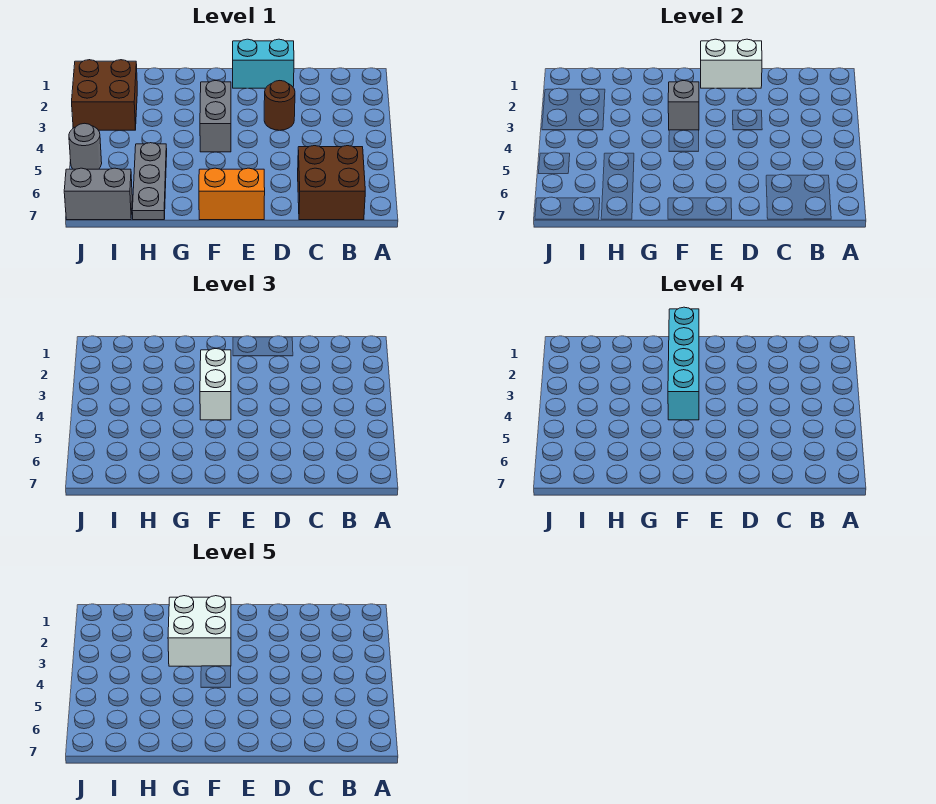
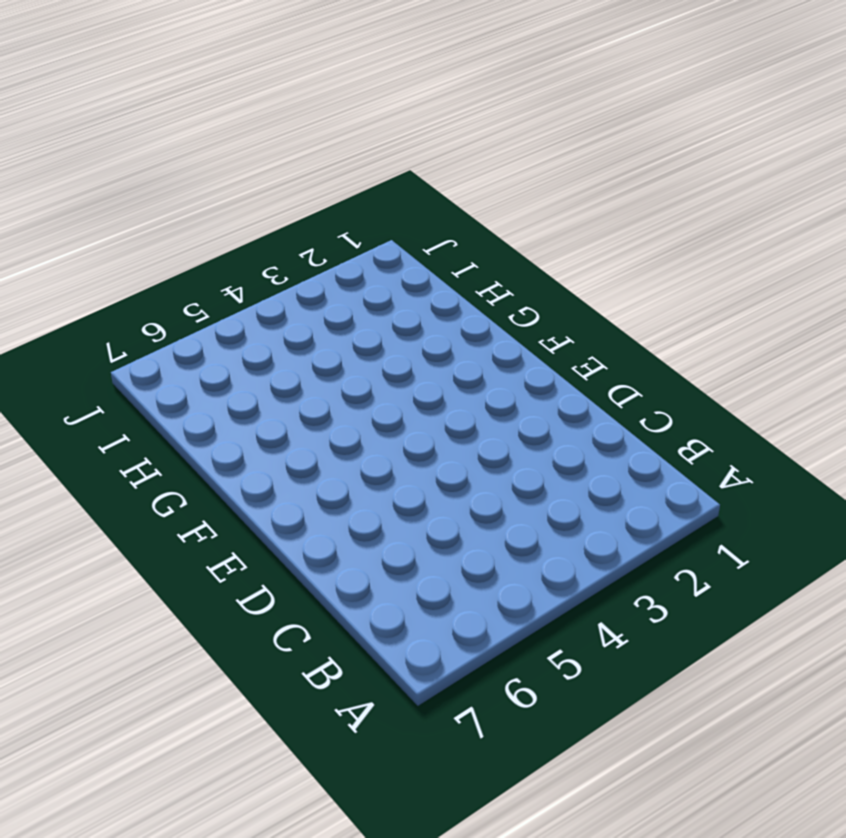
none -> brown 2x2 brick [298,146,365,220]
none -> cyan 1x2 brick [233,39,294,88]
none -> brown 1x1 round brick [264,81,295,130]

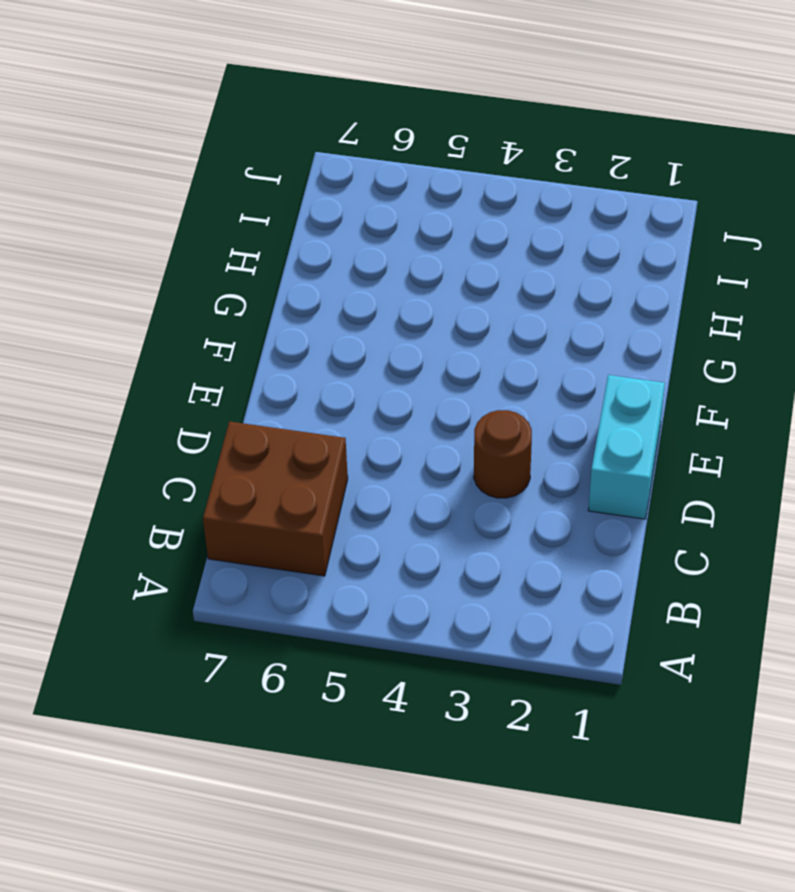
none -> orange 1x2 brick [199,168,265,220]
none -> grey 1x2 brick [200,81,231,152]
none -> grey 1x3 plate [132,143,167,220]

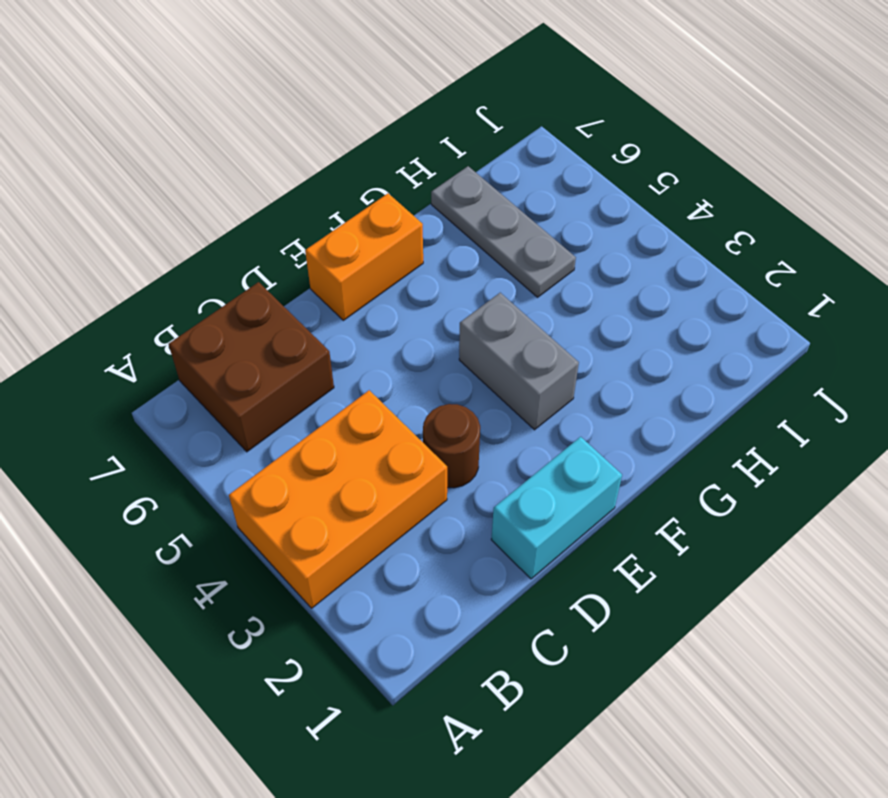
orange 2x3 brick [229,390,447,608] -> none
none -> brown 2x2 brick [72,60,137,130]
none -> grey 1x2 brick [64,168,132,220]
none -> grey 1x1 round brick [69,123,102,169]

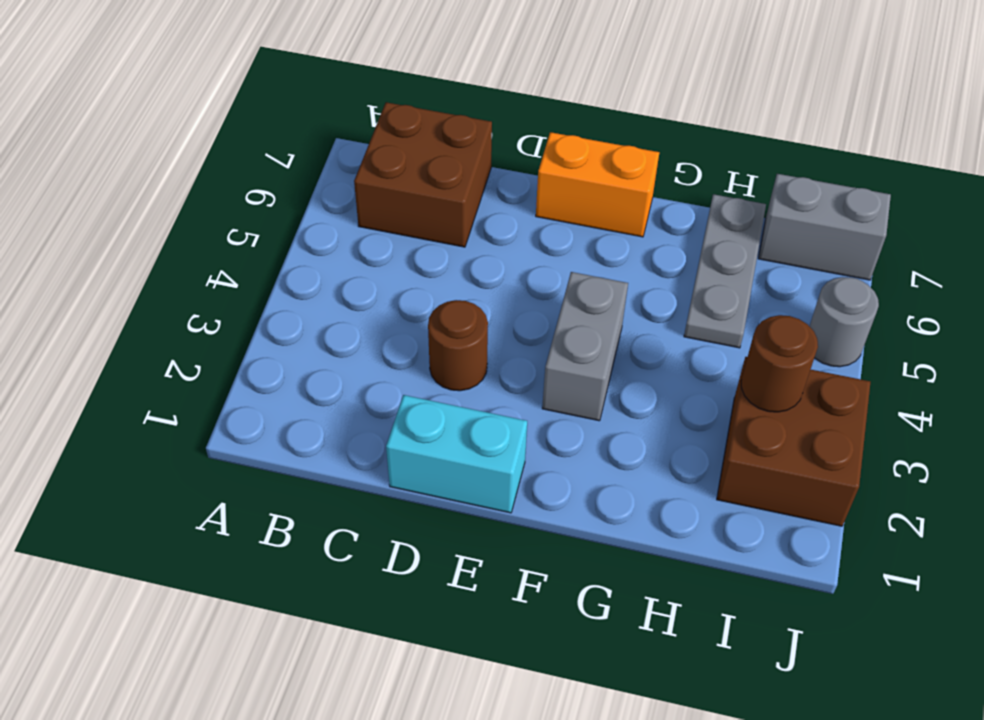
brown 1x1 round brick [741,315,818,412] -> none
none -> white 1x2 brick [701,39,762,88]
none -> grey 1x1 brick [668,81,699,130]
none -> white 1x2 brick [200,349,231,420]

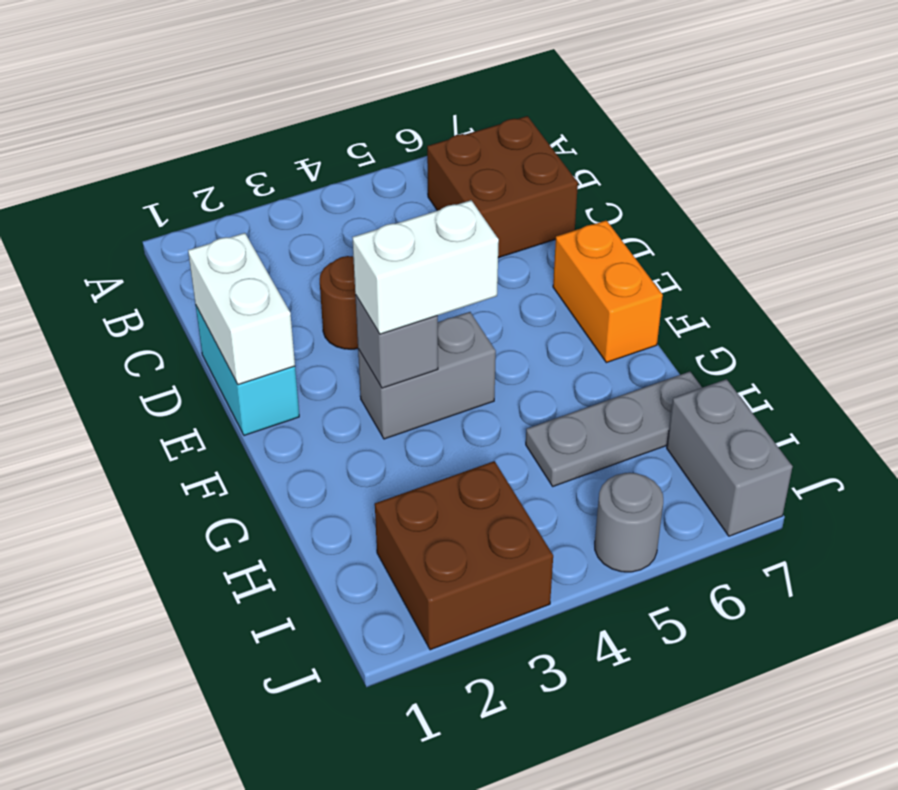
none -> cyan 1x4 brick [668,307,699,420]
none -> white 2x2 brick [168,596,231,666]

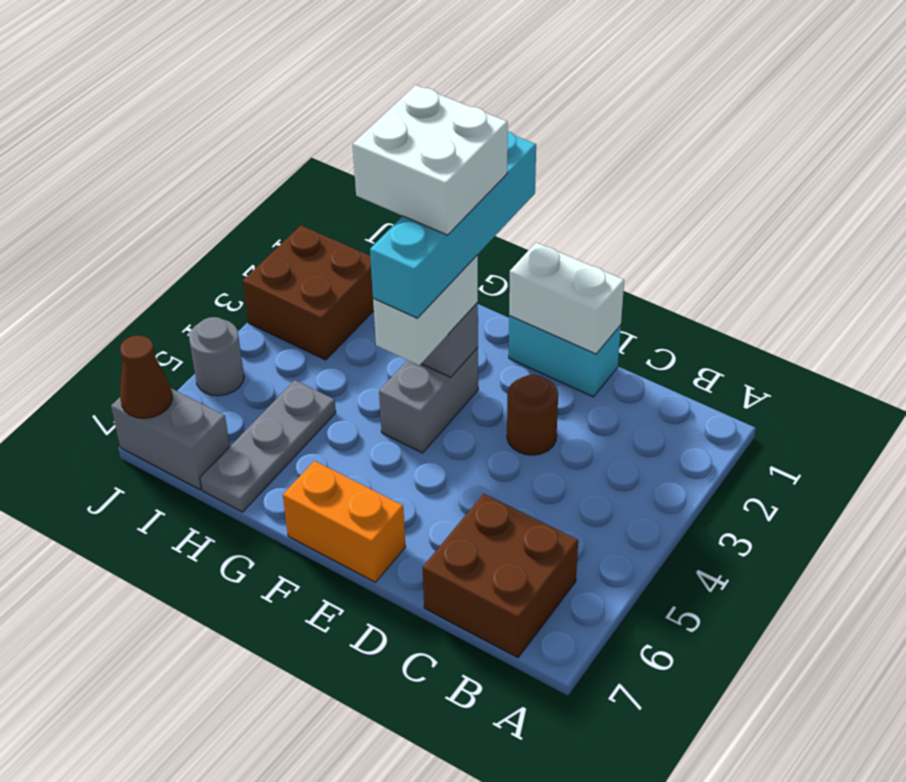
brown 1x1 cone [120,335,172,418] -> none

